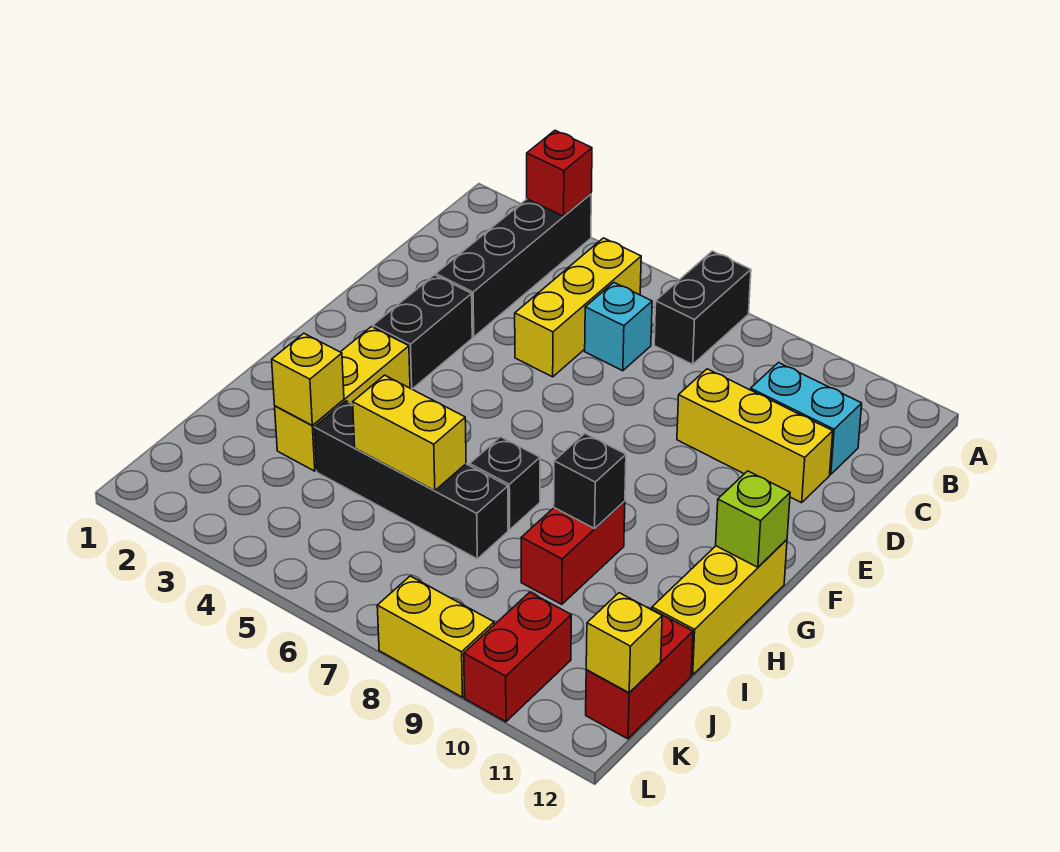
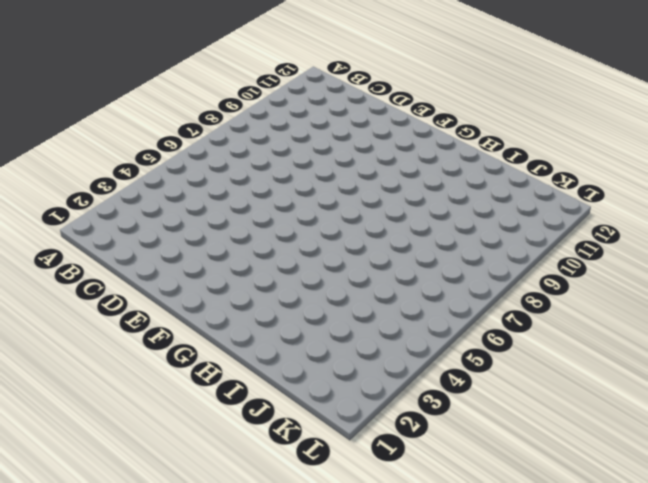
none -> black 1x4 brick [436,194,591,337]
none -> black 1x2 brick [654,251,751,364]
none -> yellow 1x3 brick [515,238,641,377]

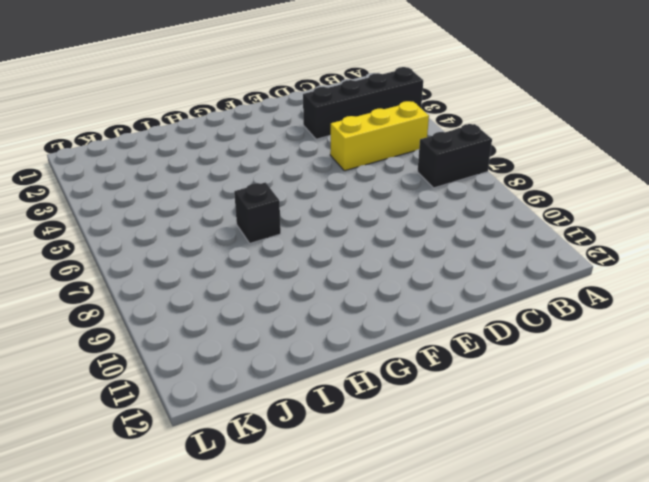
none -> cyan 1x1 brick [585,283,652,371]
none -> cyan 1x2 brick [750,363,862,475]
none -> yellow 1x3 brick [677,369,833,503]

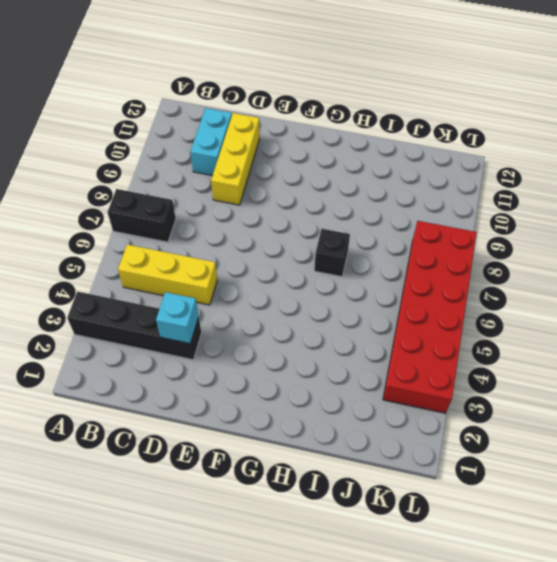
cyan 1x1 brick [156,292,199,343] -> cyan 1x1 brick moved to [585,283,652,371]
red 2x6 brick [383,221,477,413] -> yellow 1x2 brick [377,576,494,697]
none -> black 1x2 brick [373,275,472,389]
none -> yellow 1x3 brick [275,327,410,471]
none -> yellow 1x3 brick [652,540,787,675]

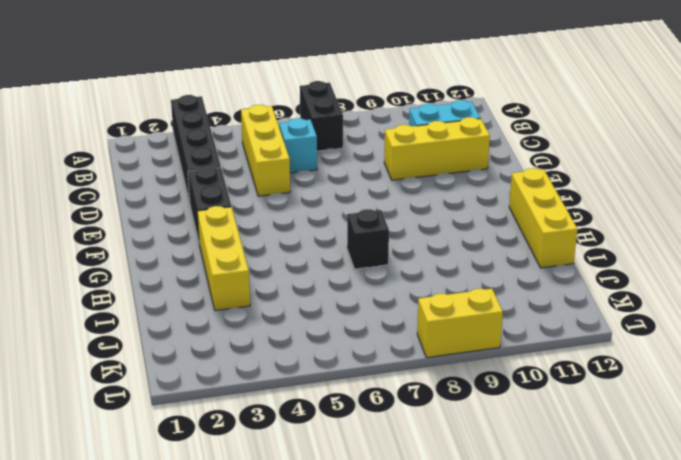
none -> red 1x2 brick [521,501,625,604]
none -> black 1x4 brick [314,401,508,559]
none -> red 1x2 brick [586,608,693,739]

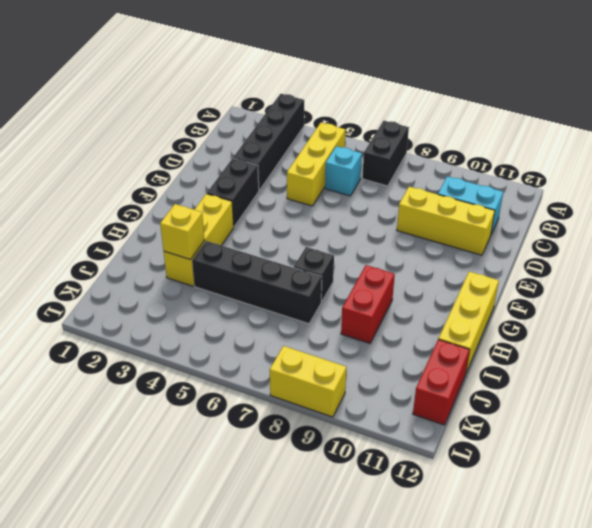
none -> red 1x2 brick [464,592,571,722]
none -> red 1x1 brick [527,131,592,216]
none -> lime 1x1 brick [716,471,790,567]

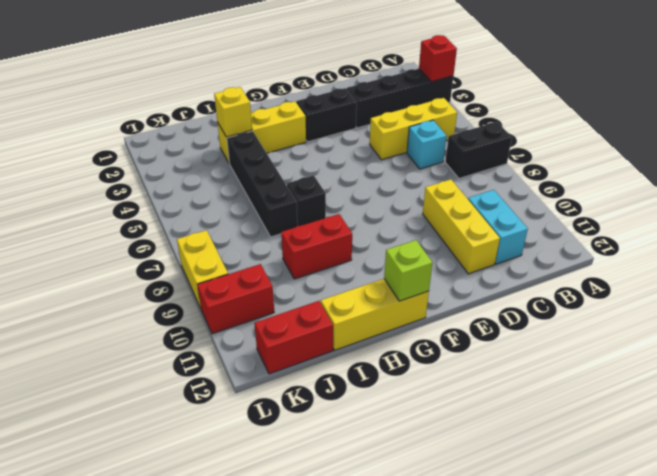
none -> black 1x1 brick [554,434,626,529]
none -> yellow 1x2 brick [353,375,466,491]
none -> yellow 1x1 brick [586,593,662,693]

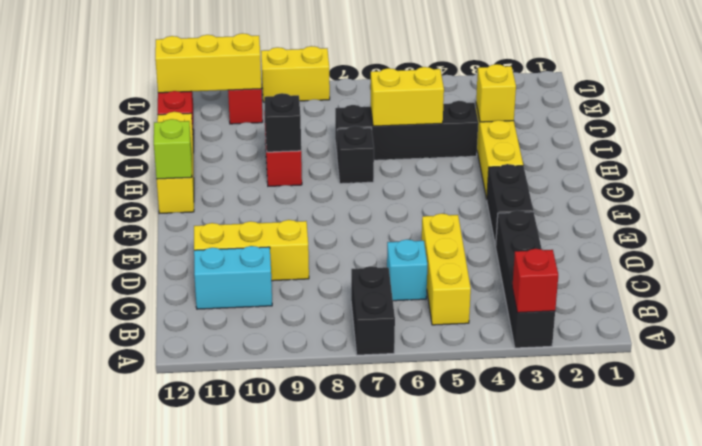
yellow 1x3 brick [155,33,261,93] -> yellow 1x1 brick [586,593,662,693]

